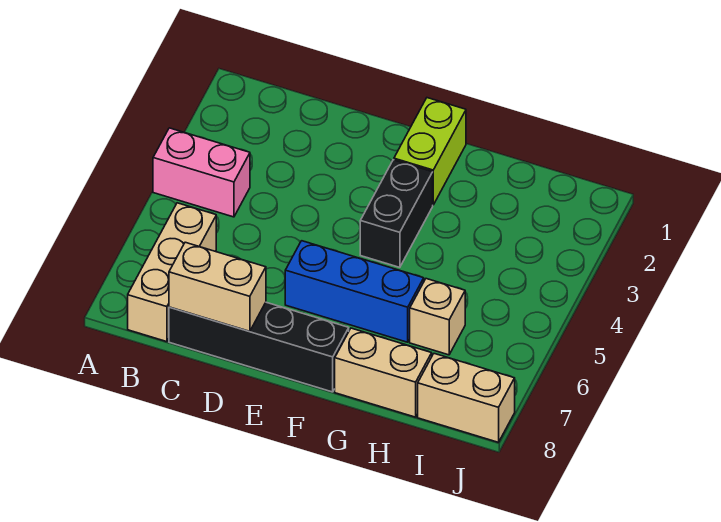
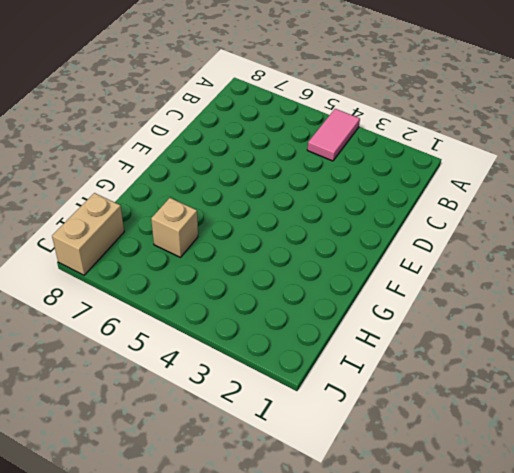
pink 1x2 tile [307,109,360,161] -> pink 1x2 brick [153,128,250,217]
none -> tan 1x3 brick [128,203,216,342]
none -> black 1x4 brick [169,302,349,392]

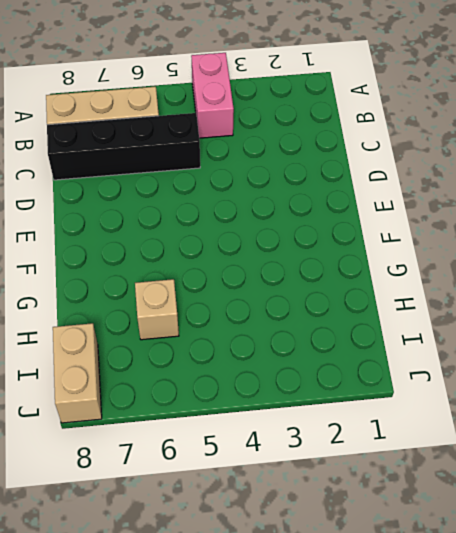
black 1x4 brick [47,113,200,180] -> black 1x4 brick turned to [169,302,349,392]
none -> blue 1x3 brick [285,241,424,342]
none -> lime 1x2 brick [394,98,466,205]

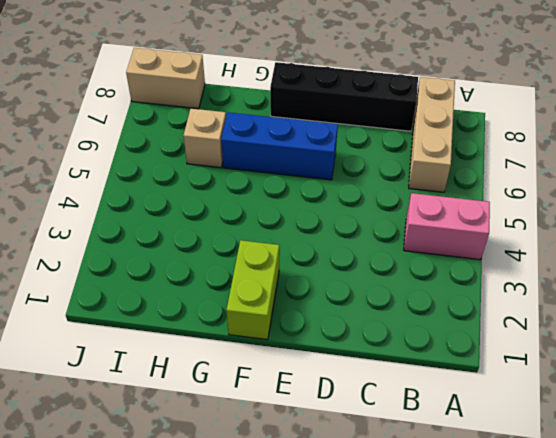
none -> black 1x2 brick [360,160,433,267]
none -> tan 1x2 brick [335,328,432,417]

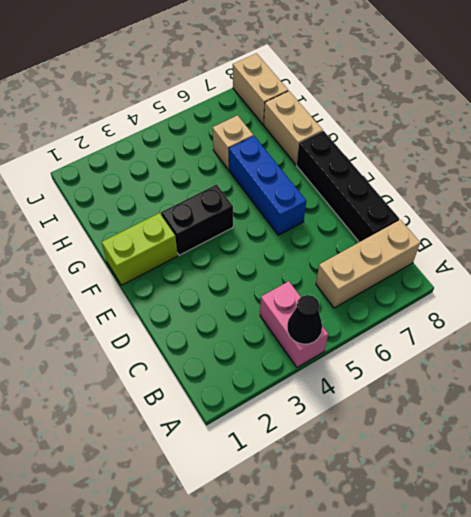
black 1x1 cone [287,295,322,344] -> none
none -> tan 1x2 brick [169,242,266,332]

